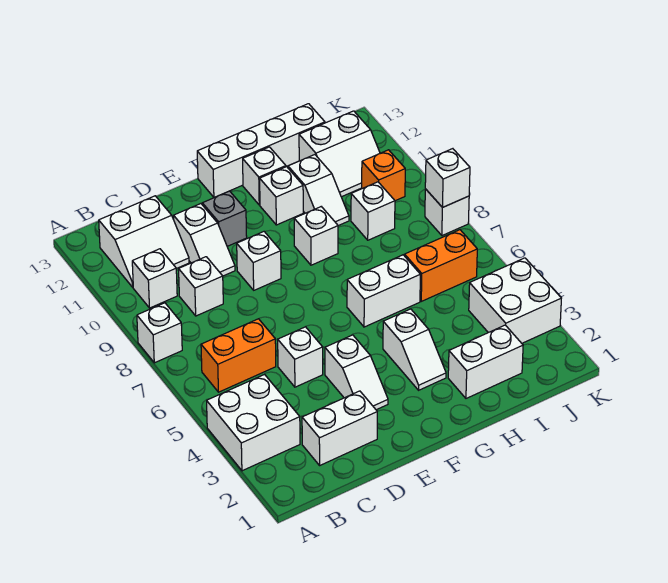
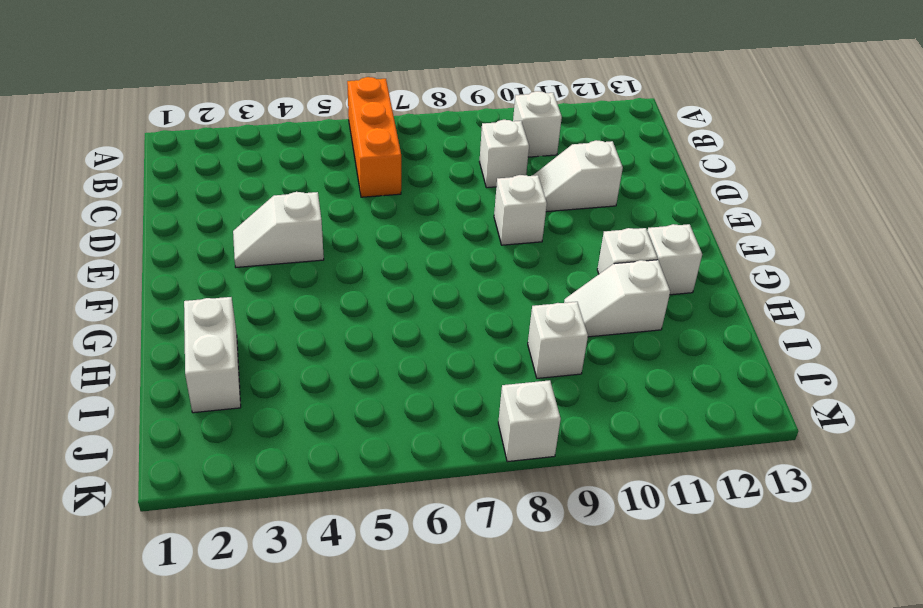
orange 1x3 brick [347,77,401,197] -> orange 1x2 brick [201,319,276,392]
none -> white 2x2 brick [207,374,300,471]
none -> white 1x1 brick [137,303,182,363]
none -> white 2x2 slope [99,196,189,287]

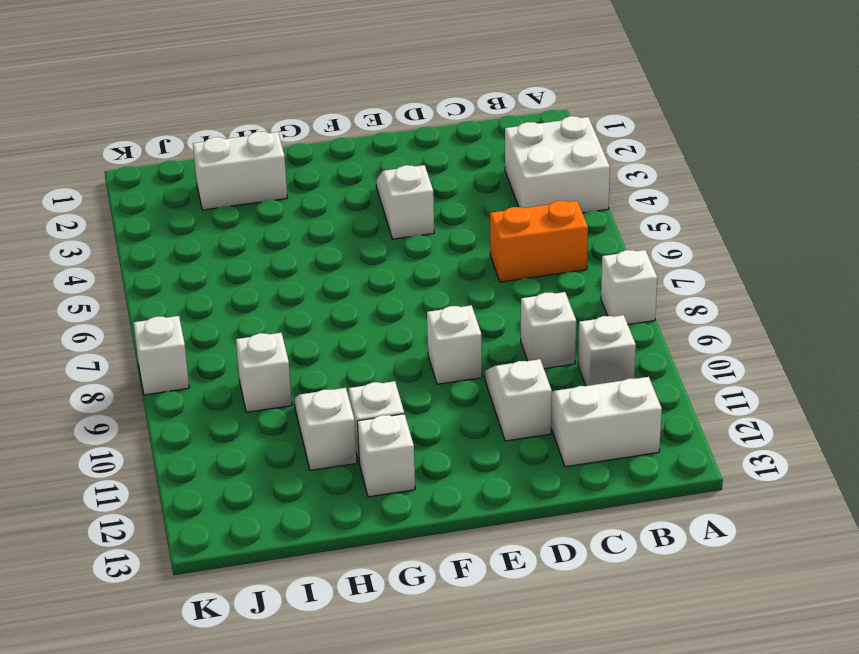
none -> white 1x2 brick [302,391,377,465]
none -> white 1x1 brick [278,327,323,387]
none -> grey 1x1 brick [202,191,247,246]

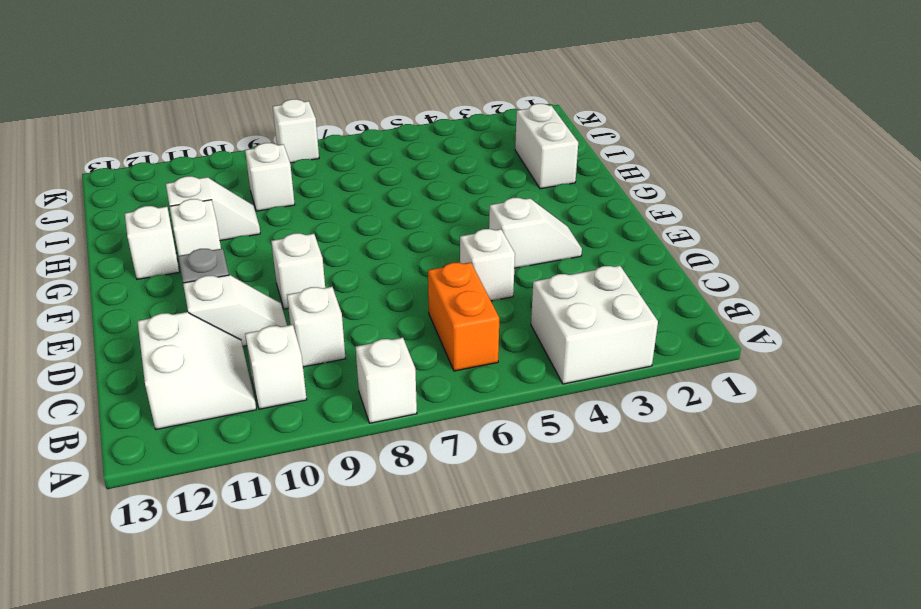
none -> white 1x2 brick [302,391,377,465]
none -> white 1x4 brick [197,104,325,197]
none -> white 1x2 slope [383,309,446,390]

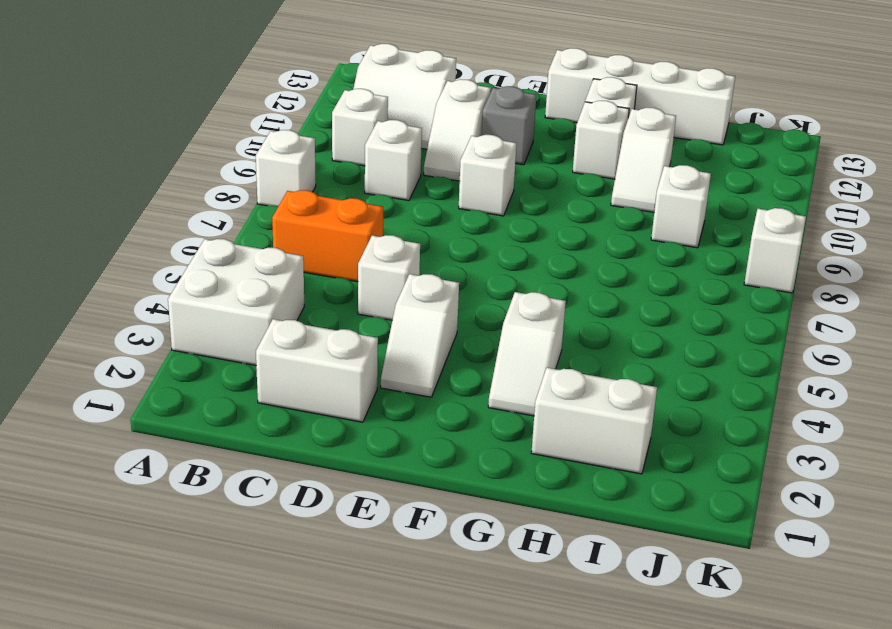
none -> white 1x2 brick [347,255,420,327]
none -> white 1x1 brick [294,207,338,265]
none -> orange 1x2 brick [405,230,477,301]

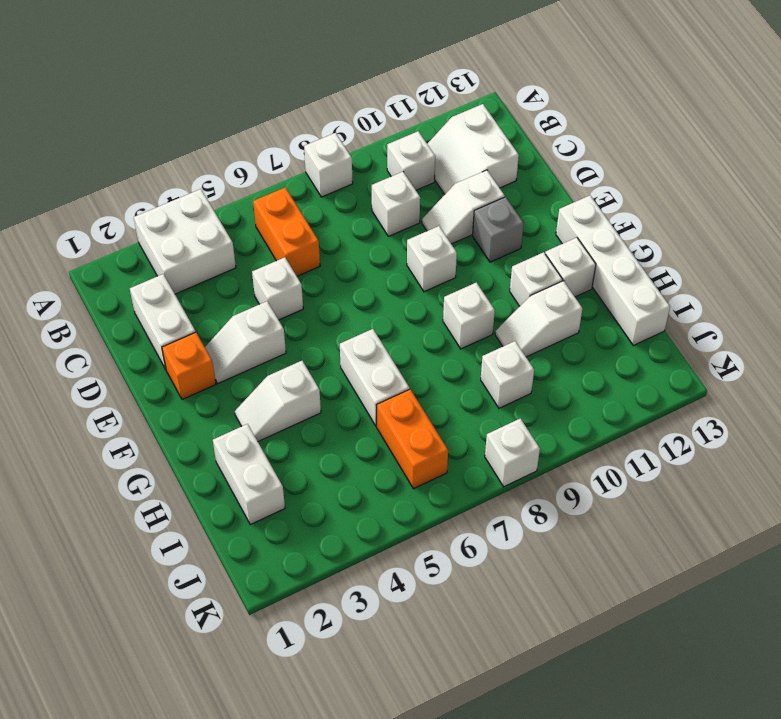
orange 1x1 brick [162,332,216,400] -> orange 1x1 brick moved to [362,150,405,201]
none -> white 2x2 slope [299,111,380,197]
none -> white 2x2 brick [469,258,561,343]
none -> white 1x1 brick [425,149,470,208]

